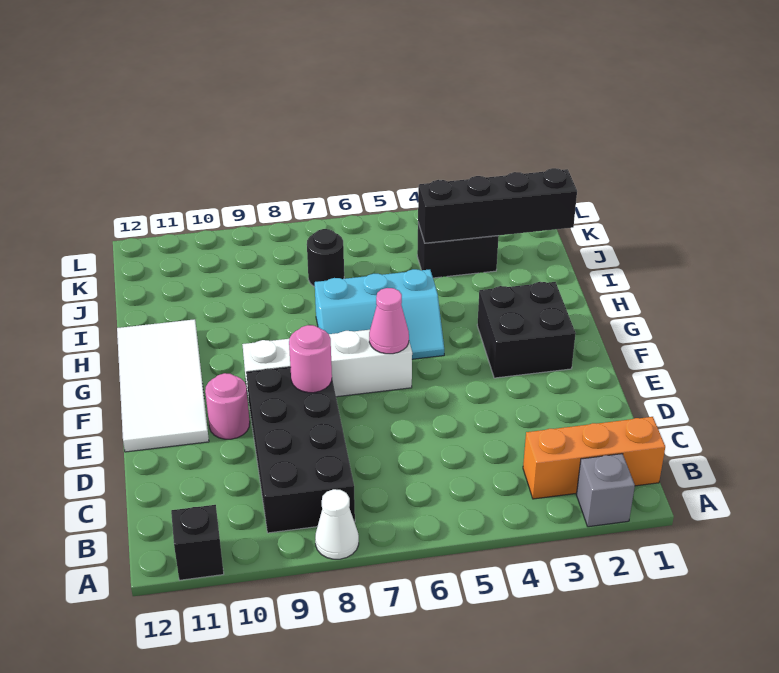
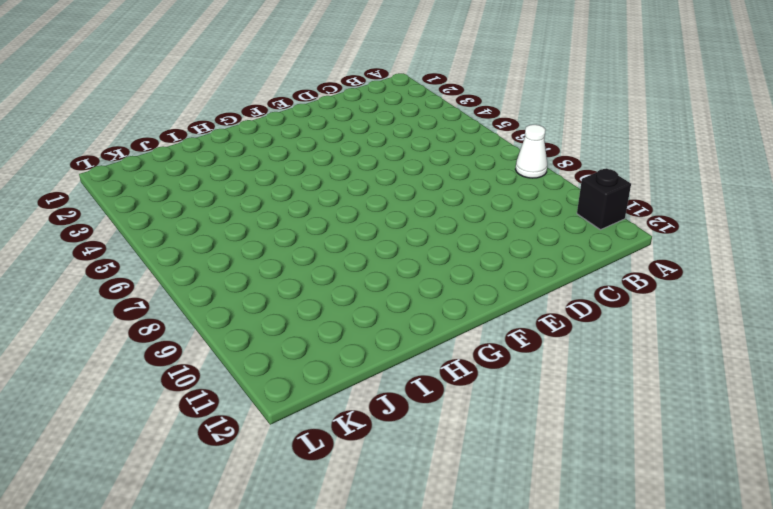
none -> grey 1x1 brick [576,454,635,527]
none -> orange 1x3 brick [523,417,665,499]
none -> black 2x4 brick [247,367,355,533]

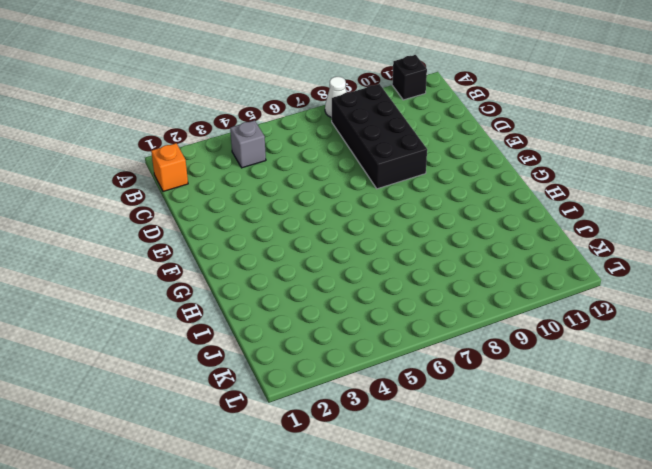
orange 1x1 brick [151,143,188,191] -> orange 1x3 brick [523,417,665,499]
grey 1x1 brick [230,120,266,168] -> grey 1x1 brick moved to [576,454,635,527]
none -> pink 1x1 round brick [205,373,250,439]
none -> white 2x4 tile [117,319,209,452]
none -> black 2x2 brick [477,282,576,378]

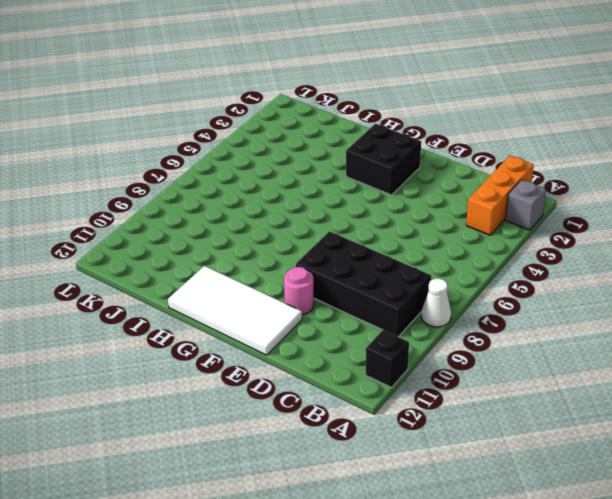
none -> white 1x4 brick [242,330,412,400]
none -> cyan 2x3 slope [315,269,444,359]
none -> black 1x2 brick [417,223,499,278]

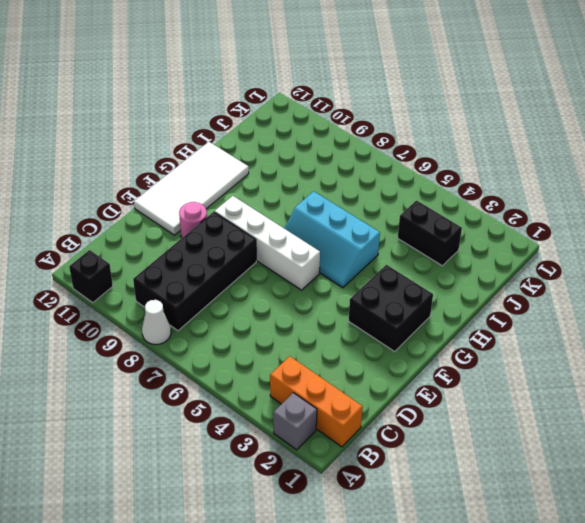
none -> black 1x1 round brick [307,229,344,287]
none -> pink 1x1 round brick [289,325,332,393]
none -> pink 1x1 cone [369,288,409,354]

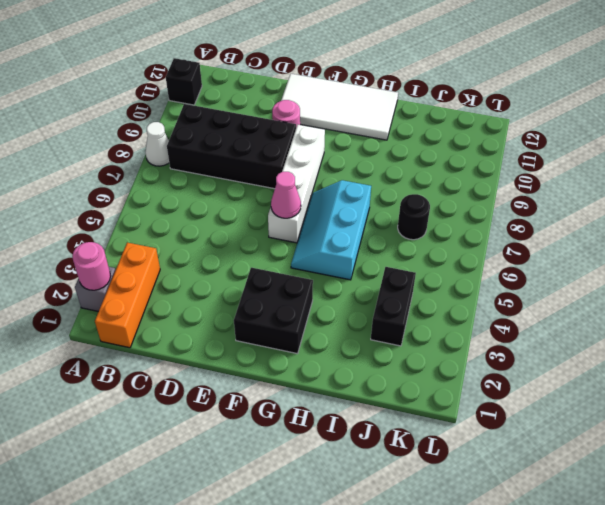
pink 1x1 round brick [72,242,111,290] -> pink 1x1 round brick moved to [289,325,332,393]
none -> black 1x4 brick [418,168,577,243]

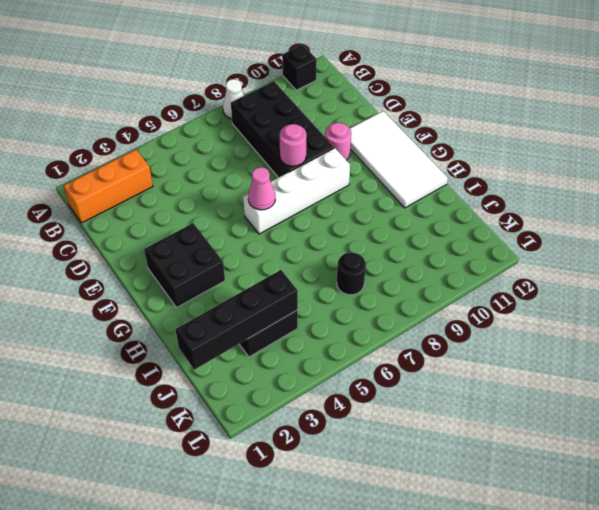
none -> grey 1x1 brick [576,454,635,527]
none -> cyan 2x3 slope [315,269,444,359]

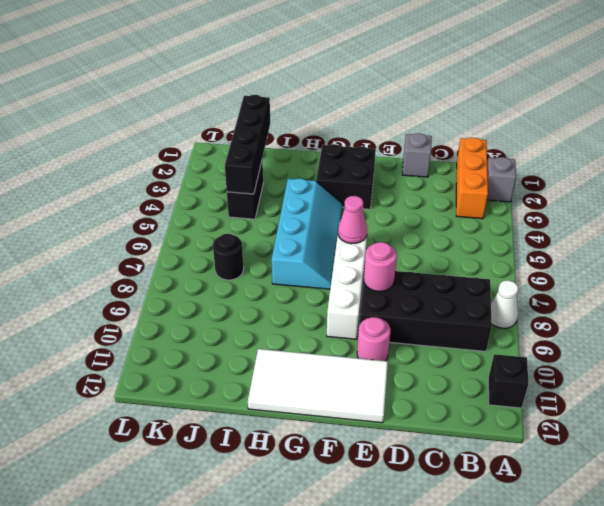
grey 1x1 brick [402,133,432,177] -> none
cyan 2x4 slope [272,178,342,289] -> cyan 2x3 slope [315,269,444,359]

